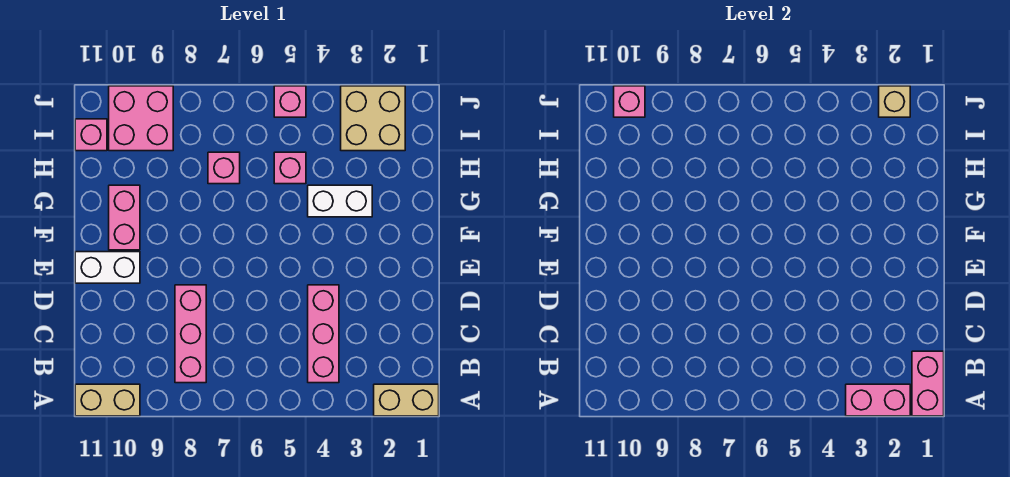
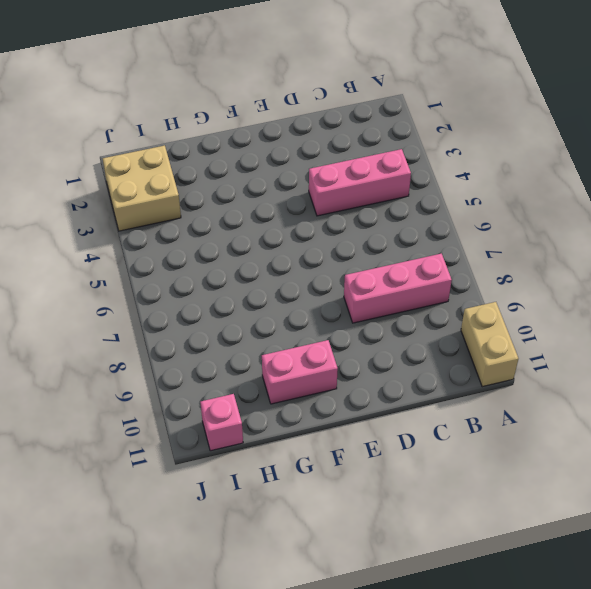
none -> tan 1x2 brick [374,384,439,416]
none -> white 1x2 brick [75,252,140,283]
none -> white 1x2 brick [308,185,372,217]

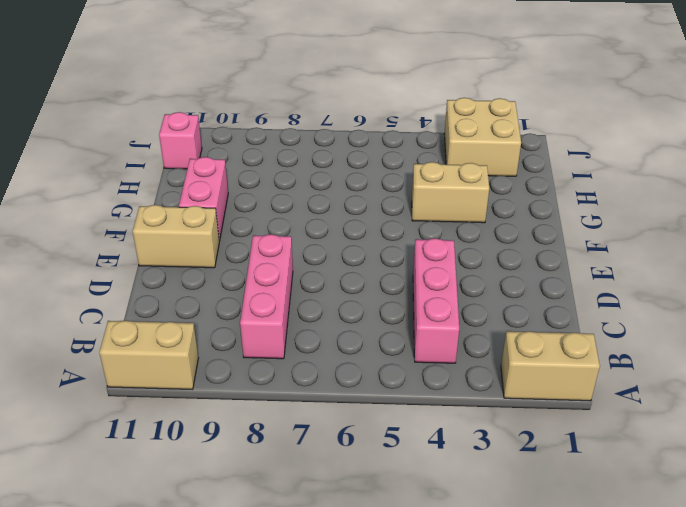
tan 1x2 brick [133,205,219,268] -> white 1x2 brick [75,252,140,283]
tan 1x2 brick [412,162,489,223] -> white 1x2 brick [308,185,372,217]
none -> pink 1x1 brick [274,152,306,184]
none -> pink 1x1 brick [208,152,240,184]
none -> pink 2x2 brick [109,86,173,151]

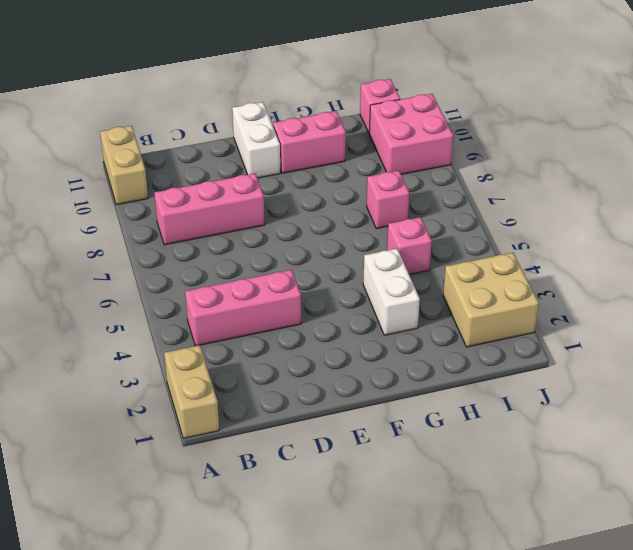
none -> pink 1x1 brick [274,86,306,117]
none -> pink 1x2 brick [912,351,944,416]
none -> pink 1x2 brick [846,384,910,416]

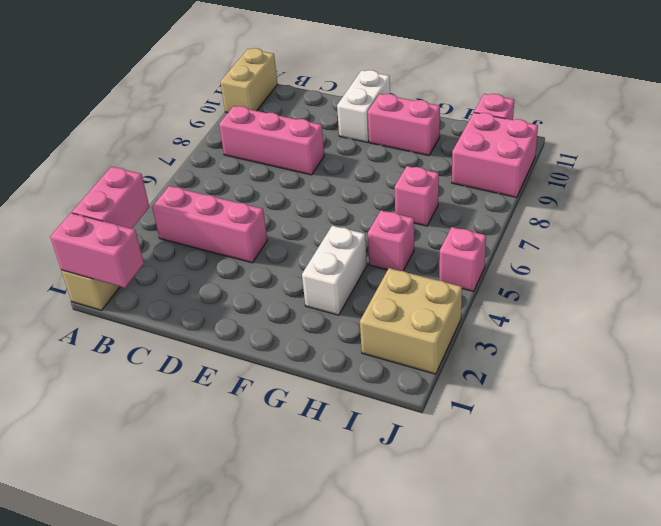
none -> tan 1x1 brick [879,86,910,117]
none -> pink 1x1 brick [614,86,645,117]

